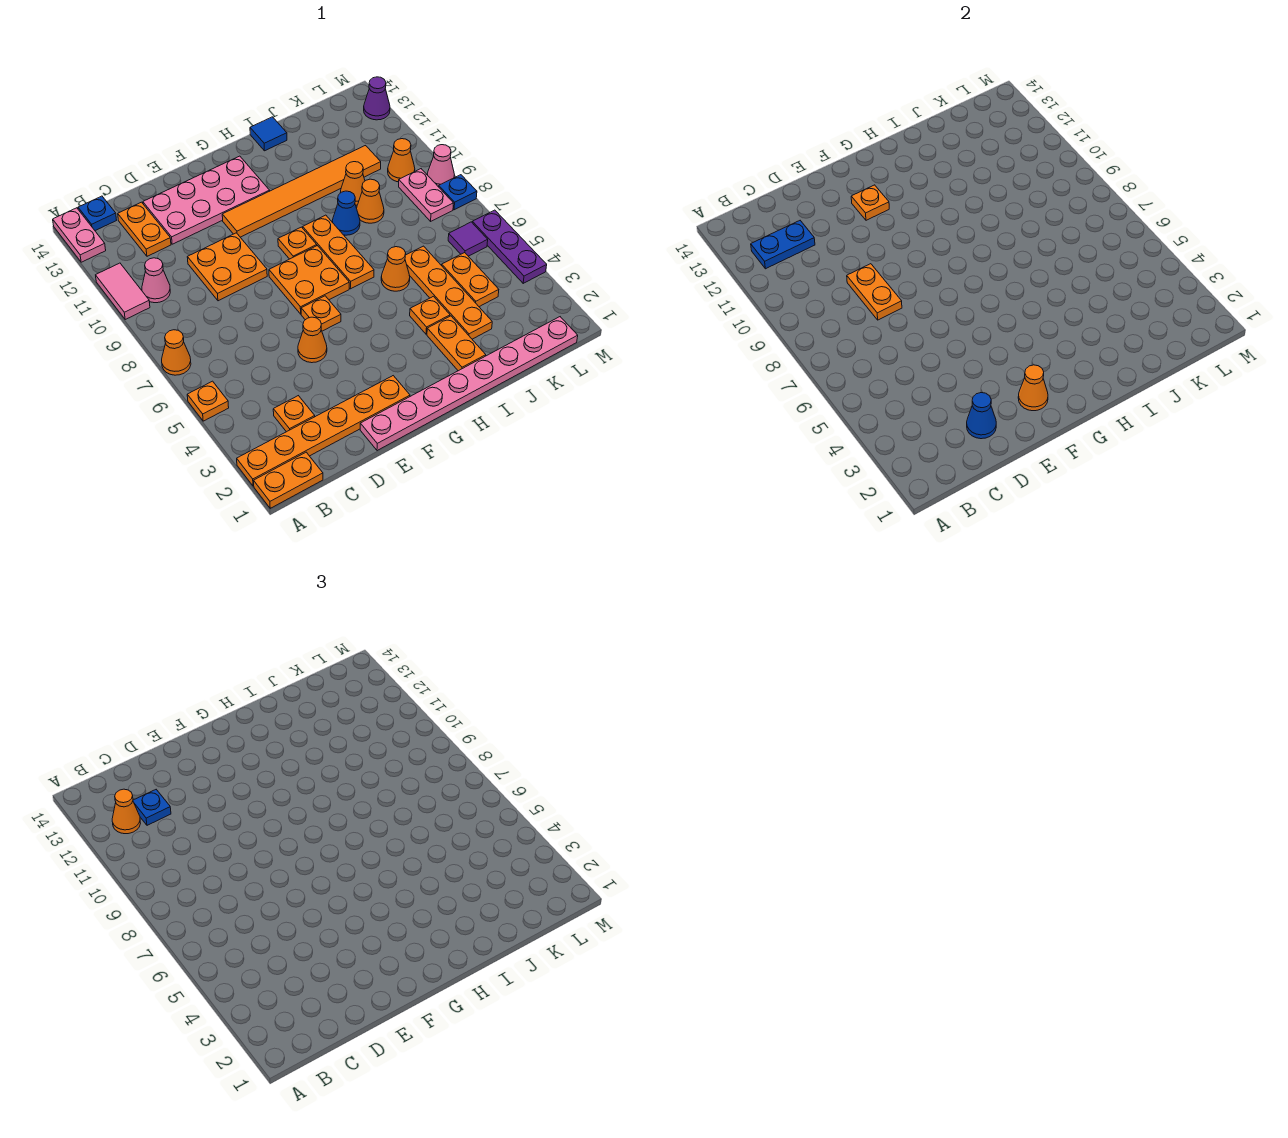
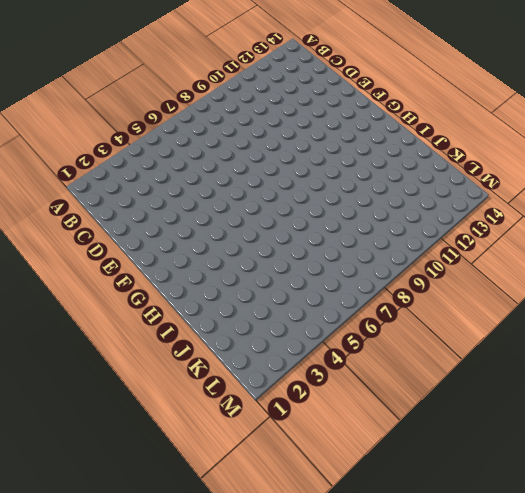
none -> orange 1x2 plate [254,452,323,508]
none -> orange 1x6 plate [237,376,410,486]
none -> orange 1x1 plate [187,381,229,421]
none -> orange 1x1 cone [162,330,191,375]

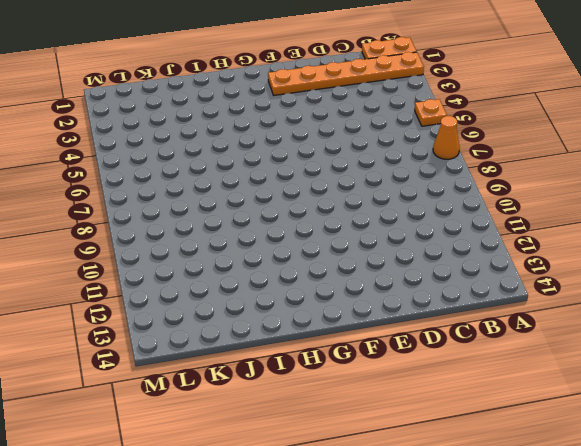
none -> pink 1x2 tile [96,263,150,319]
none -> pink 1x2 plate [53,208,106,262]
none -> pink 1x1 cone [142,258,170,303]
none -> blue 1x1 plate [78,196,116,231]

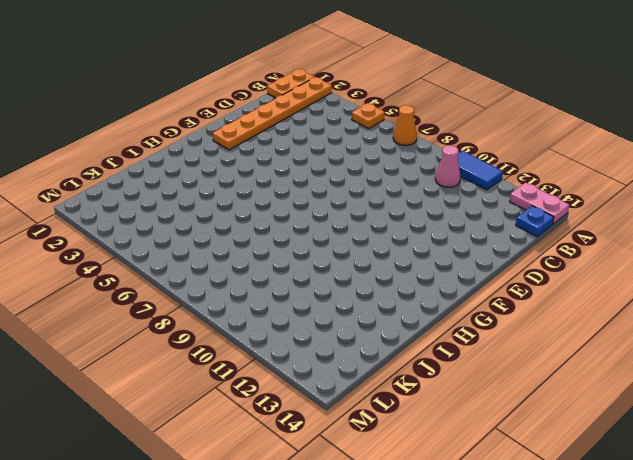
blue 1x2 tile [458,151,503,190] -> pink 1x2 tile [96,263,150,319]
none -> orange 1x1 plate [273,396,315,432]
none -> orange 1x2 plate [118,202,171,256]
none -> orange 2x2 plate [187,233,267,301]
none -> pink 2x4 plate [143,156,270,244]

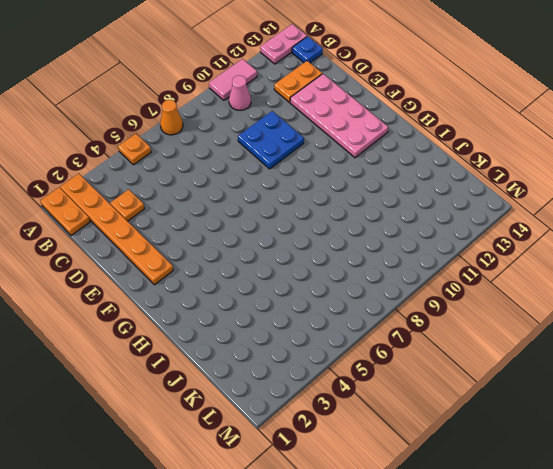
blue 2x2 plate [238,111,304,169] -> orange 2x2 plate [187,233,267,301]
none -> pink 1x8 plate [360,317,578,451]
none -> orange 1x1 cone [298,317,327,363]
none -> orange 1x1 plate [301,296,341,331]
none -> orange 2x2 plate [269,246,349,314]

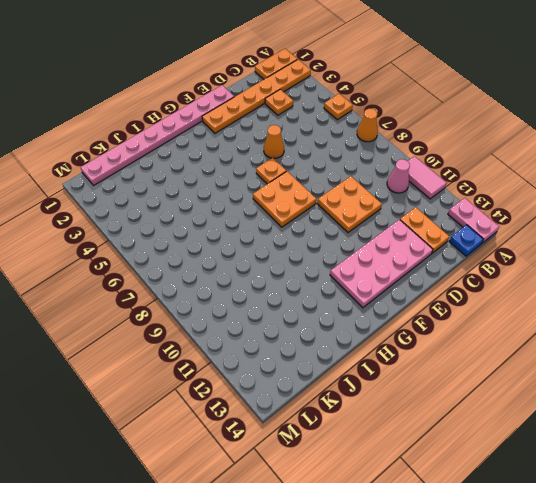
none -> orange 1x6 tile [222,146,381,237]
none -> orange 1x1 plate [278,227,317,259]
none -> orange 1x3 plate [303,215,374,289]
none -> orange 1x2 plate [427,316,486,371]

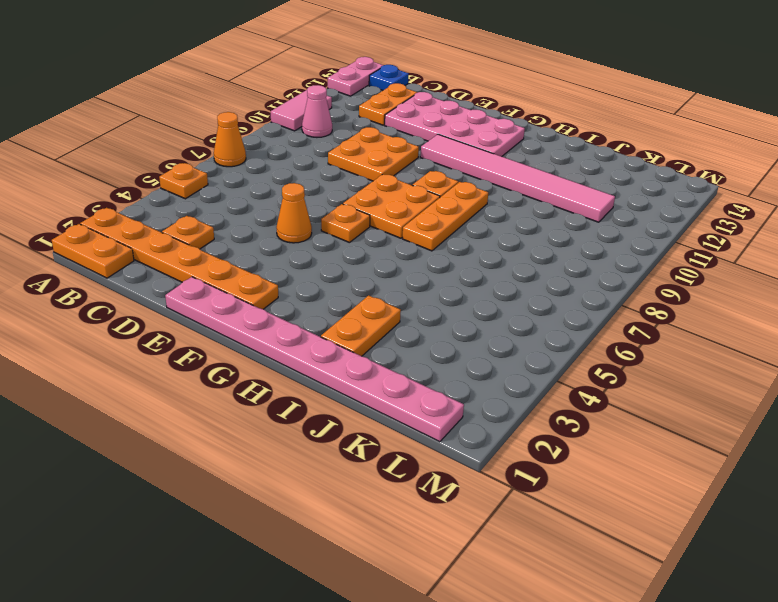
pink 1x6 tile [420,134,615,222] -> orange 1x6 tile [222,146,381,237]
none -> orange 1x1 plate [410,296,450,334]
none -> orange 1x1 cone [381,247,410,291]
none -> blue 1x1 cone [332,191,360,235]
none -> blue 1x1 tile [250,117,287,151]

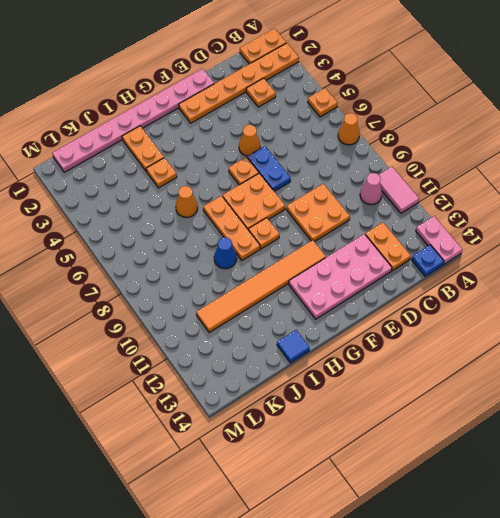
blue 1x2 plate [247,146,291,191] -> blue 1x2 plate turned to [751,221,815,269]
none -> orange 1x4 plate [405,246,492,339]
none -> orange 1x1 cone [357,179,384,223]
none -> orange 1x1 cone [341,162,365,205]
none -> orange 1x2 plate [442,253,499,307]

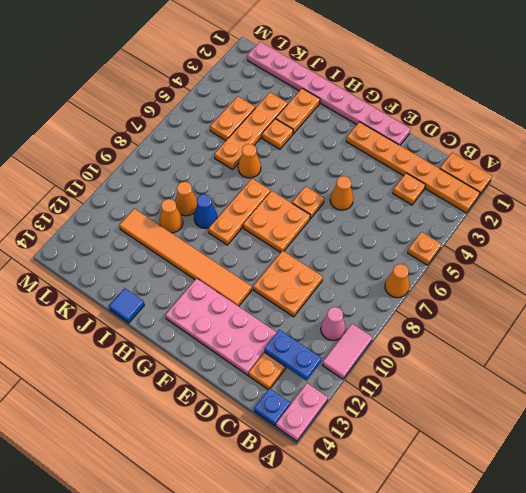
none -> orange 1x1 plate [278,227,317,259]
none -> purple 1x1 tile [448,222,488,256]
none -> pink 1x2 plate [399,169,454,221]
none -> orange 1x1 cone [388,139,415,182]

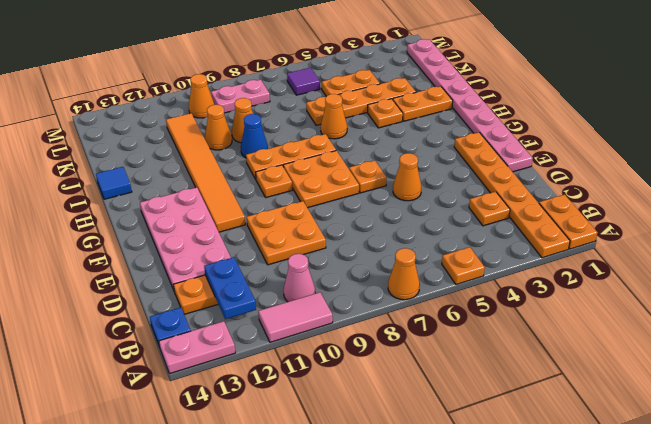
none -> purple 1x3 plate [472,210,547,283]
none -> blue 1x1 plate [439,175,477,210]
none -> pink 1x1 cone [427,145,454,187]
none -> purple 1x1 cone [364,77,390,120]

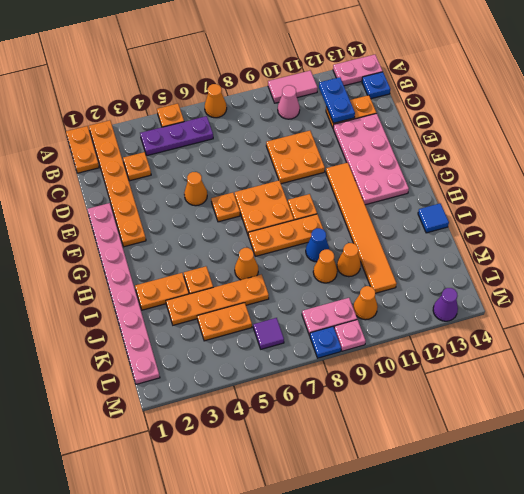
purple 1x3 plate [140,116,213,156] -> purple 1x3 plate moved to [472,210,547,283]
pink 1x1 plate [334,320,366,351] -> pink 1x1 cone [427,145,454,187]
none -> blue 1x1 cone [967,393,996,439]
none -> orange 1x2 plate [847,264,902,320]
none -> orange 1x1 cone [1018,365,1048,411]
none -> orange 1x1 plate [851,185,889,220]

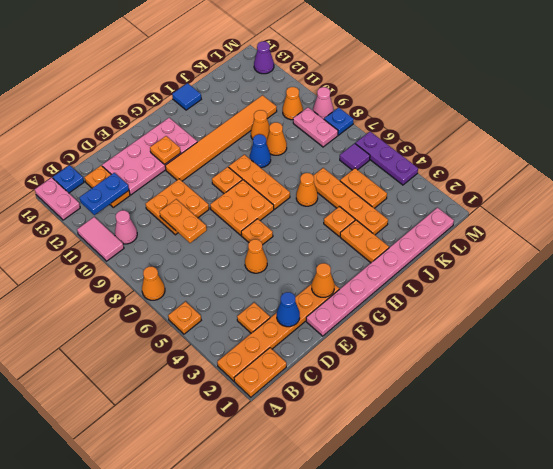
none -> orange 1x1 cone [112,789,141,834]
none -> blue 1x1 plate [133,790,171,825]

